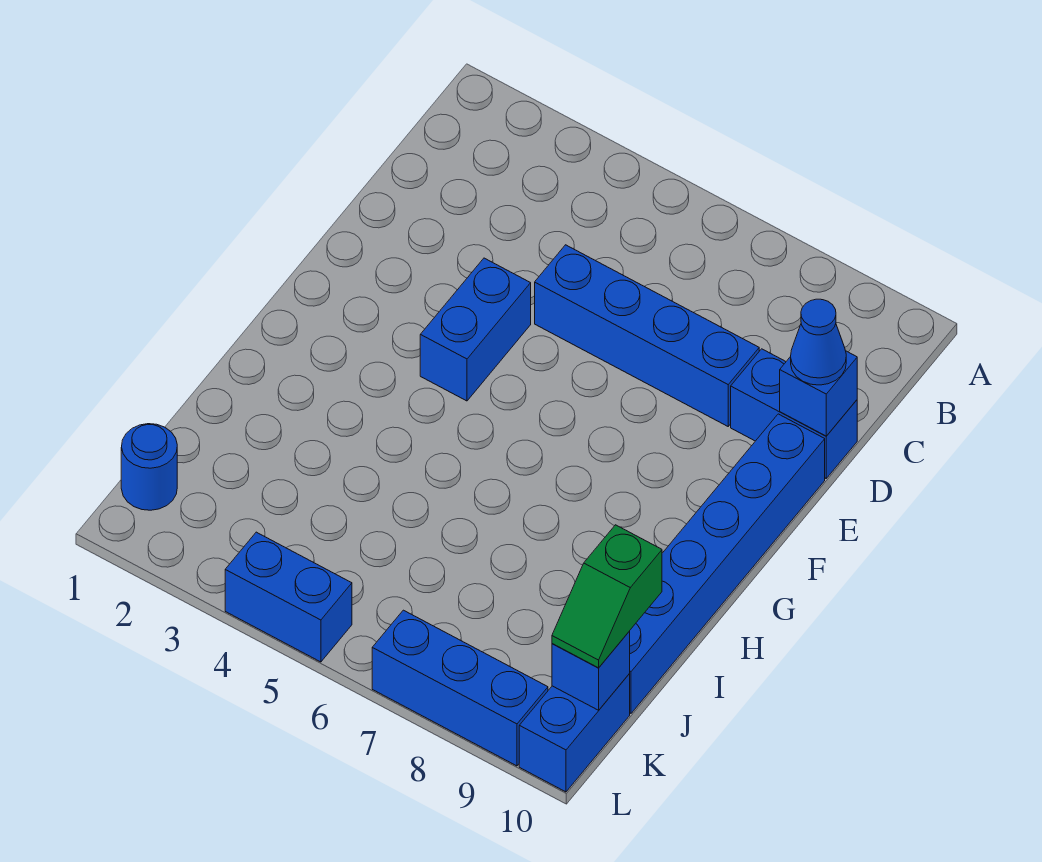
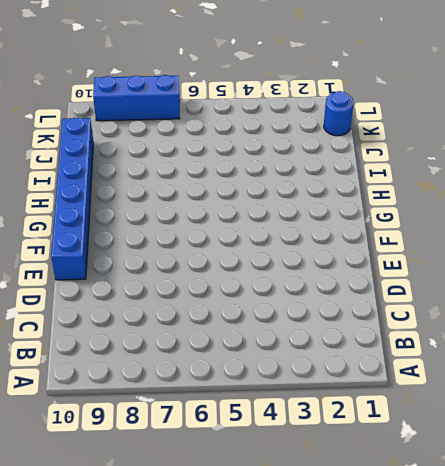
none -> blue 1x4 brick [535,245,759,426]
none -> blue 1x2 brick [731,349,857,478]
none -> blue 1x2 brick [420,258,531,401]

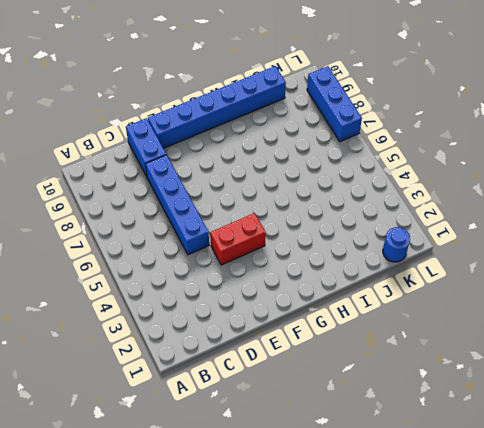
red 1x2 brick [210,213,266,265] -> blue 1x2 brick [420,258,531,401]
none -> blue 1x2 brick [519,674,630,792]
none -> blue 1x2 brick [225,532,352,662]
none -> blue 1x1 brick [780,351,857,436]

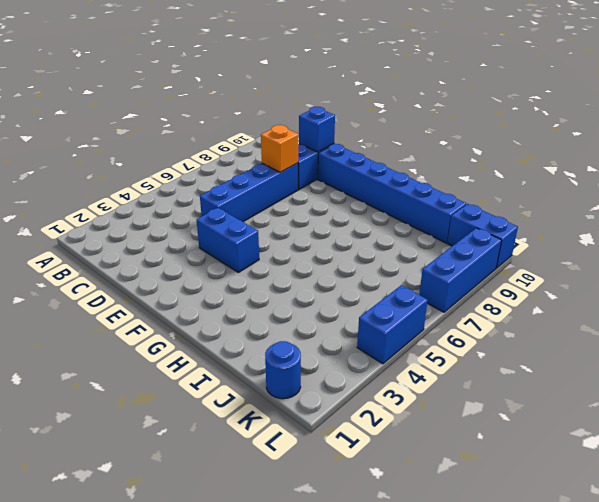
orange 1x1 brick [261,125,298,172] -> none
none -> blue 1x1 brick [552,631,630,710]
none -> blue 1x1 cone [791,299,846,385]
none -> green 1x2 slope [552,525,662,668]

